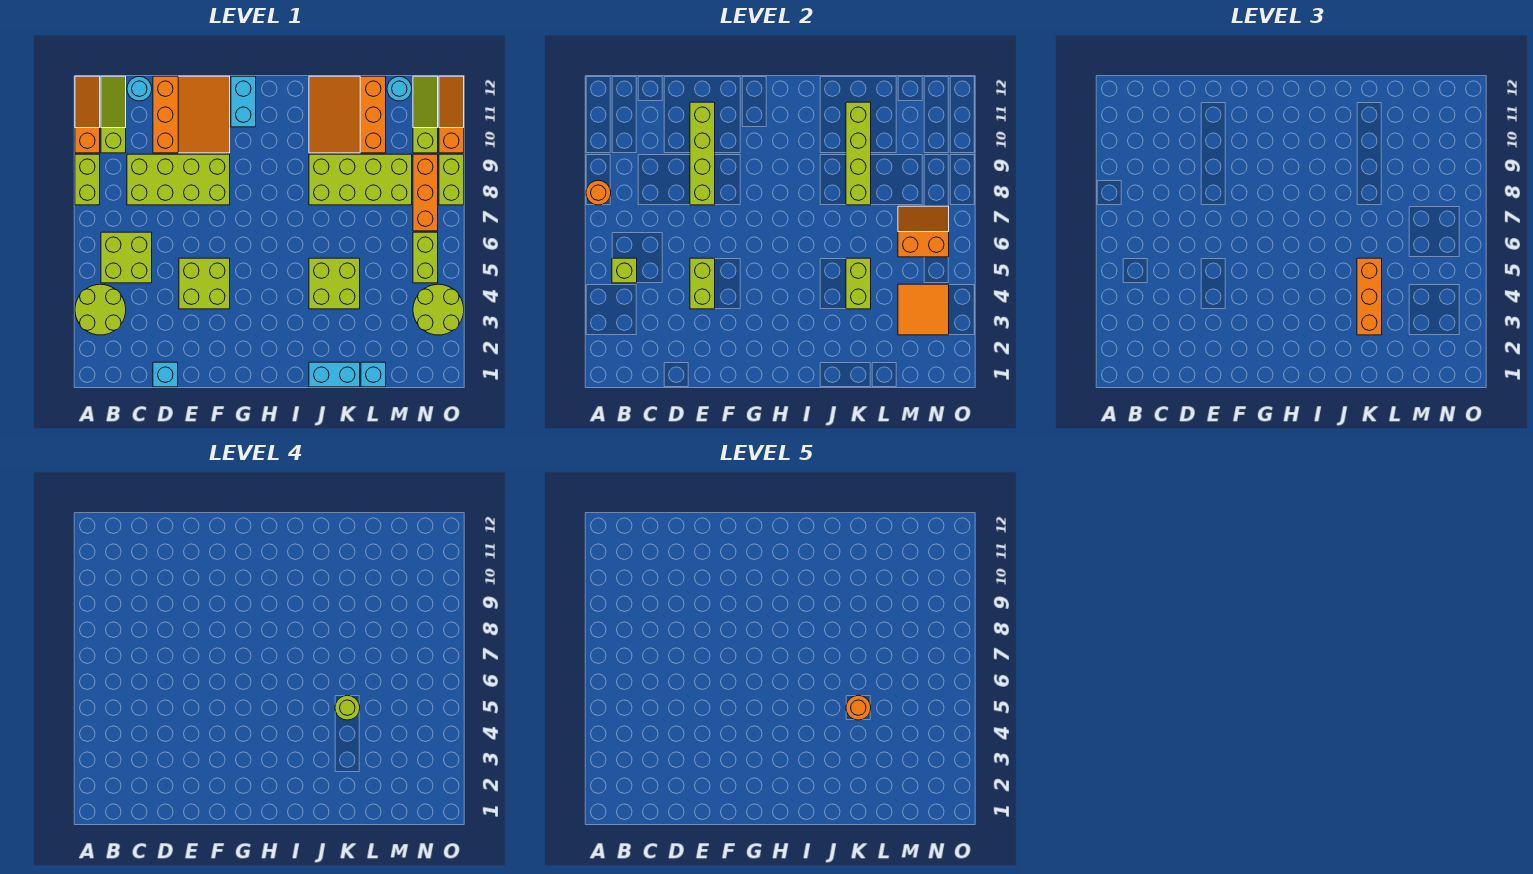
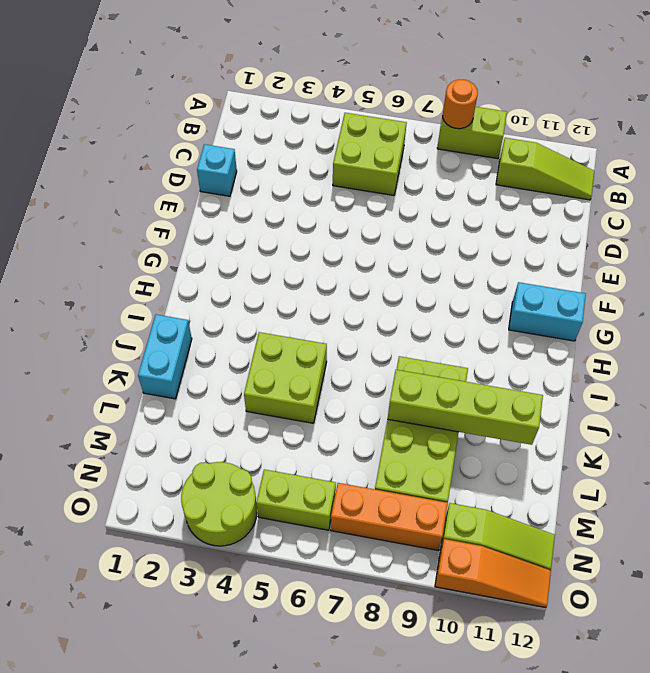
none -> lime 2x2 round brick [75,284,126,335]
none -> orange 1x3 slope [75,76,100,153]
none -> lime 2x4 brick [127,154,230,205]
none -> cyan 1x1 round brick [127,76,152,101]

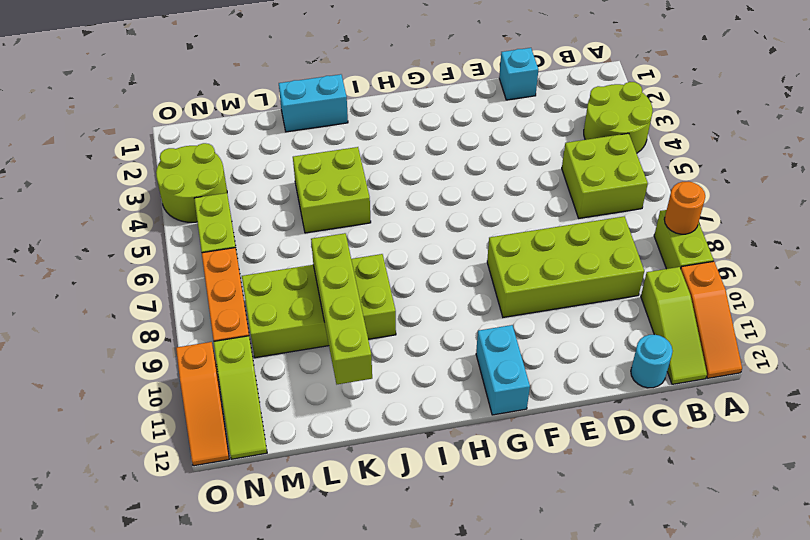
none -> orange 3x3 slope [153,76,230,153]
none -> lime 2x2 brick [179,258,230,309]
none -> orange 3x3 slope [309,76,386,153]
none -> cyan 1x1 brick [361,362,386,387]

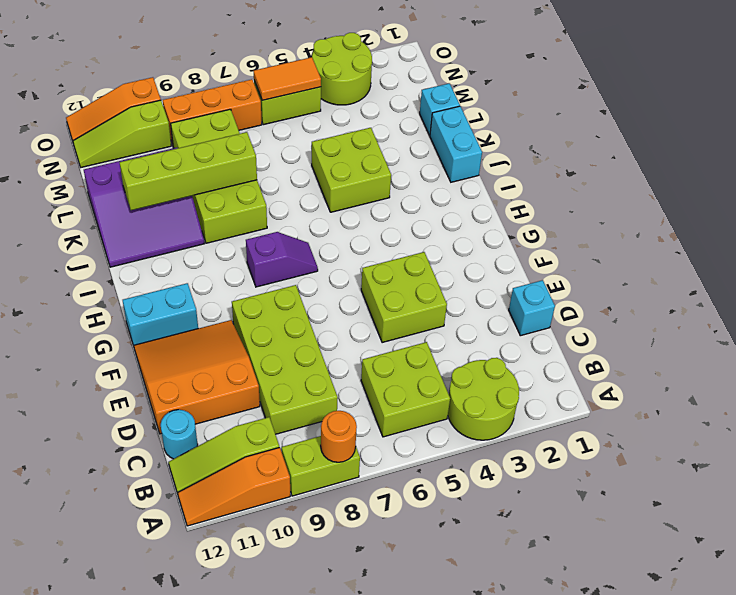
purple 1x2 slope [246,232,318,287] -> none
purple 3x3 slope [84,148,204,267] -> orange 3x3 slope [309,76,386,153]
orange 1x2 tile [254,57,321,100] -> orange 2x2 slope [898,206,949,257]
none -> cyan 1x1 round brick [387,76,412,101]
none -> lime 1x2 brick [439,154,464,205]
none -> lime 1x1 brick [612,258,637,283]
none -> lime 1x2 brick [690,258,715,309]

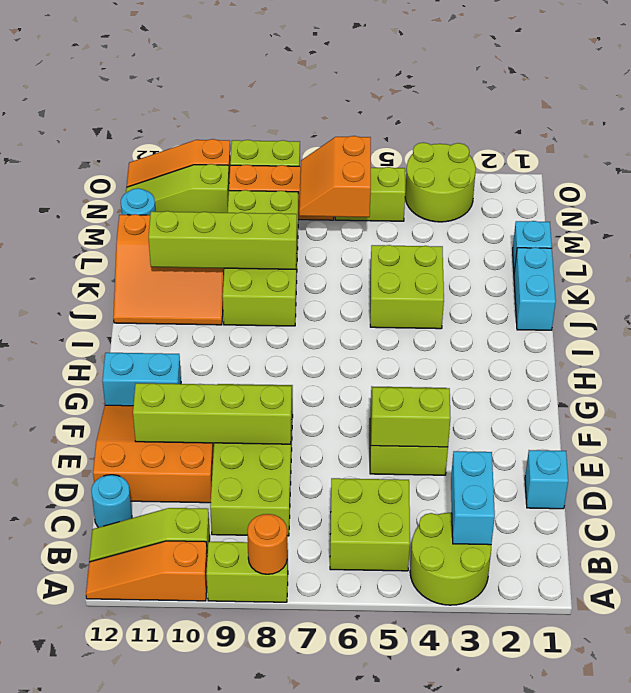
cyan 1x2 brick [451,451,495,545] -> none
none -> lime 1x1 brick [612,258,637,283]
none -> lime 1x2 brick [846,258,871,309]
none -> orange 2x2 tile [898,284,949,335]
none -> orange 1x3 brick [1357,258,1382,335]

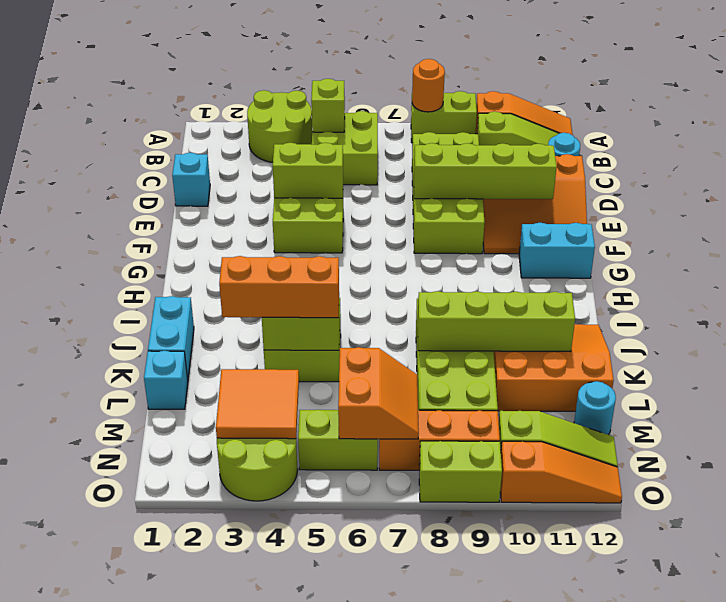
none -> lime 1x1 round brick [335,695,360,720]
none -> orange 1x1 round brick [846,695,871,720]

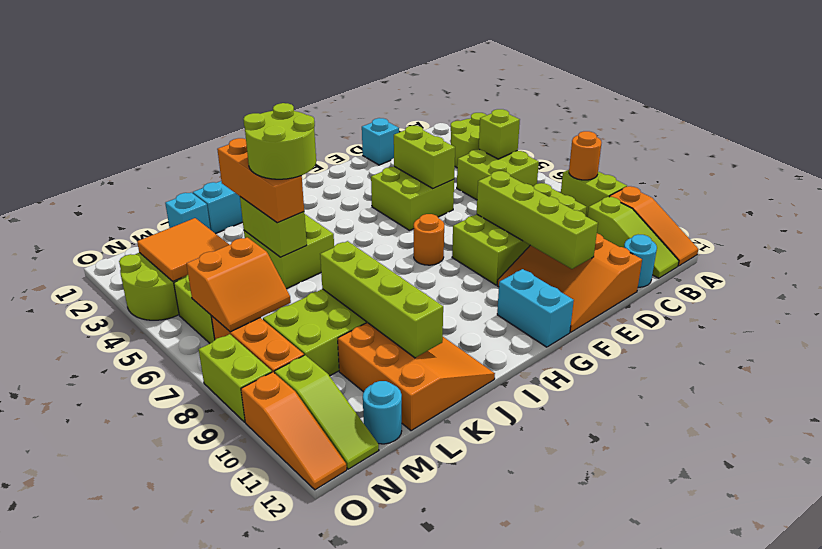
orange 1x1 round brick [414,214,444,265] -> orange 1x1 round brick moved to [846,695,871,720]
lime 2x2 round brick [243,103,316,179] -> lime 1x1 round brick [335,695,360,720]

